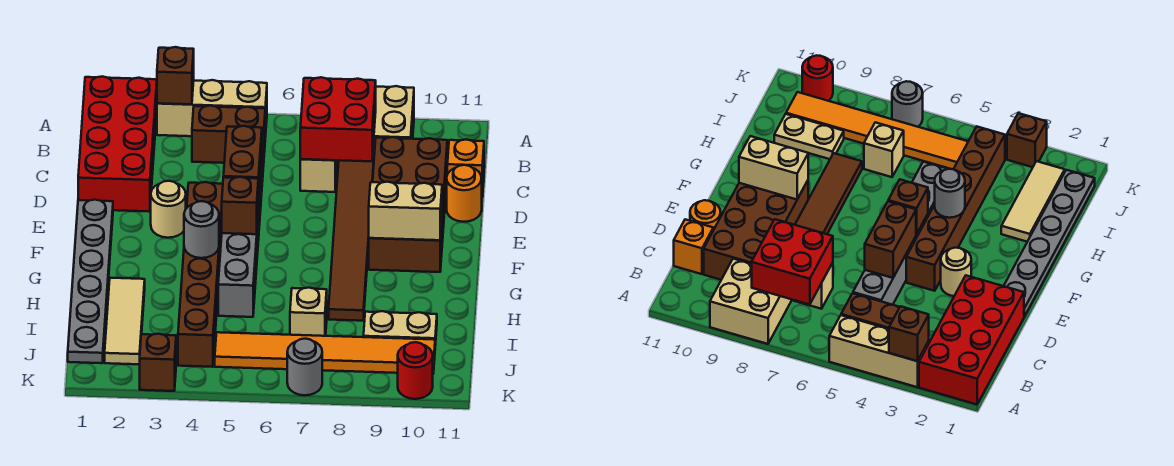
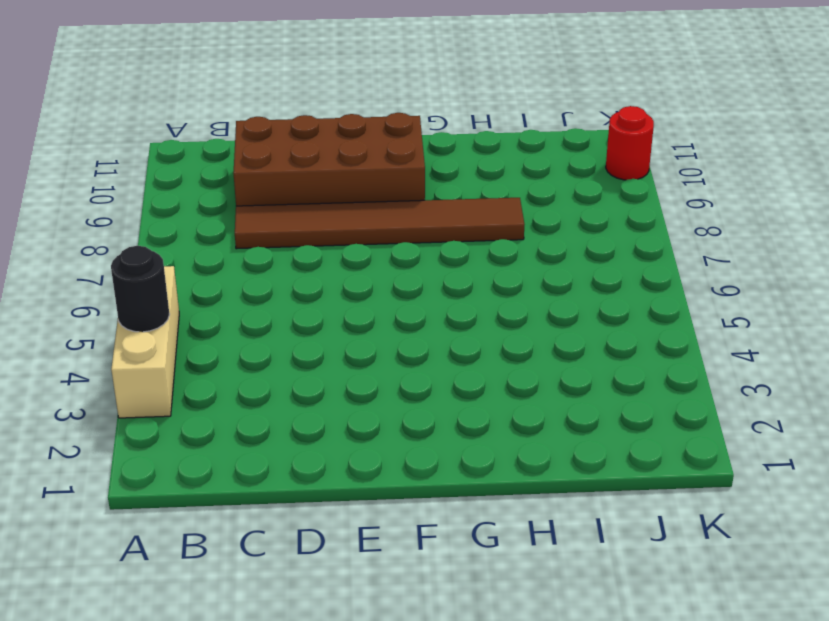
black 1x1 round brick [111,246,170,332] -> none
none -> red 2x4 brick [78,76,157,212]
none -> tan 2x2 brick [372,86,414,159]
none -> brown 1x2 brick [192,106,265,163]

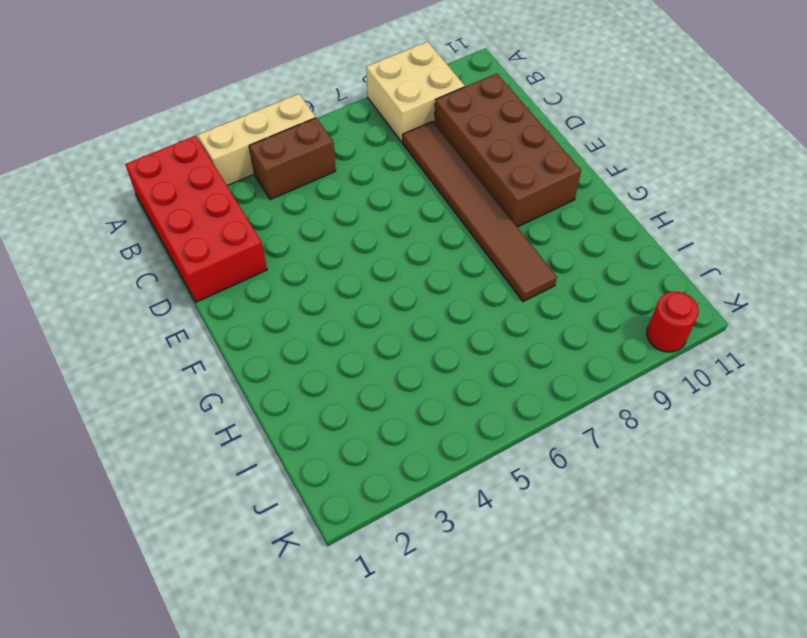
none -> grey 1x6 brick [218,134,264,317]
none -> tan 1x1 brick [300,159,337,192]
none -> orange 1x1 brick [447,140,484,196]

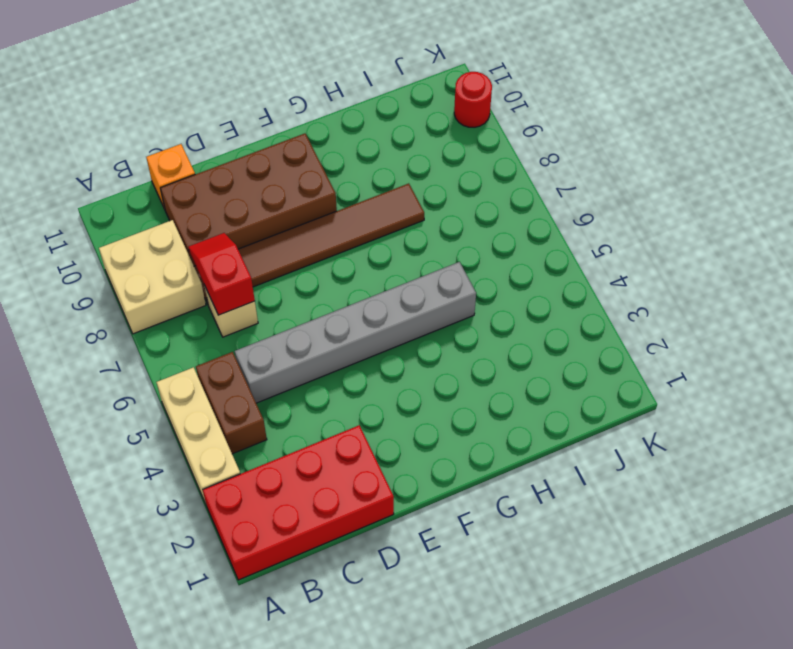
red 1x2 slope [188,233,255,315] -> red 2x2 brick [300,77,376,161]
none -> orange 1x1 round brick [447,165,482,222]
none -> grey 1x6 plate [68,200,113,363]
none -> tan 1x1 round brick [151,181,186,238]

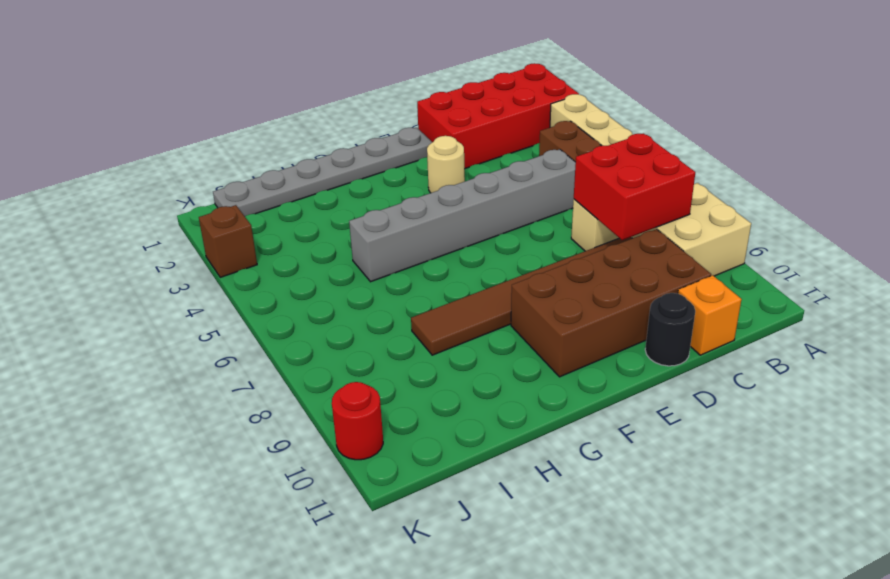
black 1x1 round brick [645,293,695,366] -> orange 1x1 round brick [447,165,482,222]
none -> brown 1x6 brick [178,182,223,367]
none -> tan 1x3 tile [105,278,145,364]
none -> tan 1x1 brick [290,288,327,336]

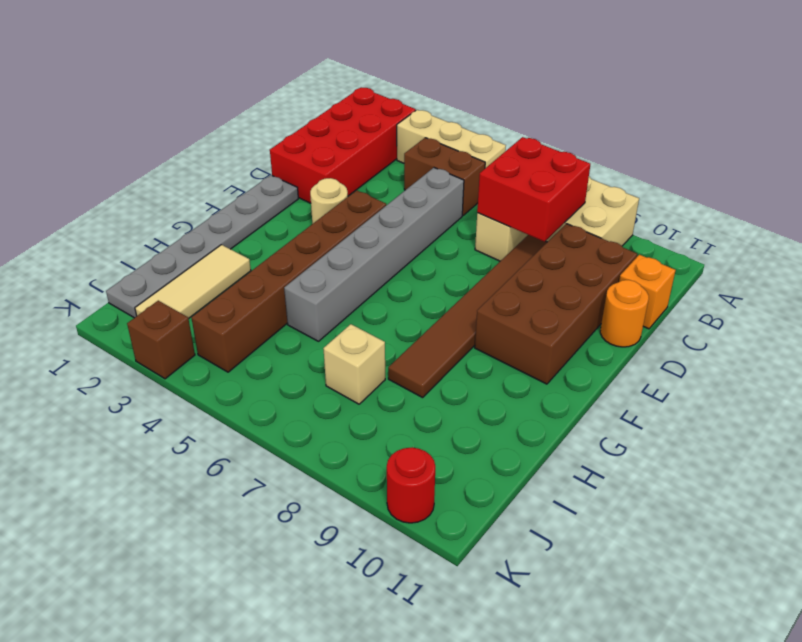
none -> tan 1x2 plate [364,311,437,345]
none -> orange 1x6 tile [215,332,435,374]
none -> grey 1x1 round brick [287,339,322,395]

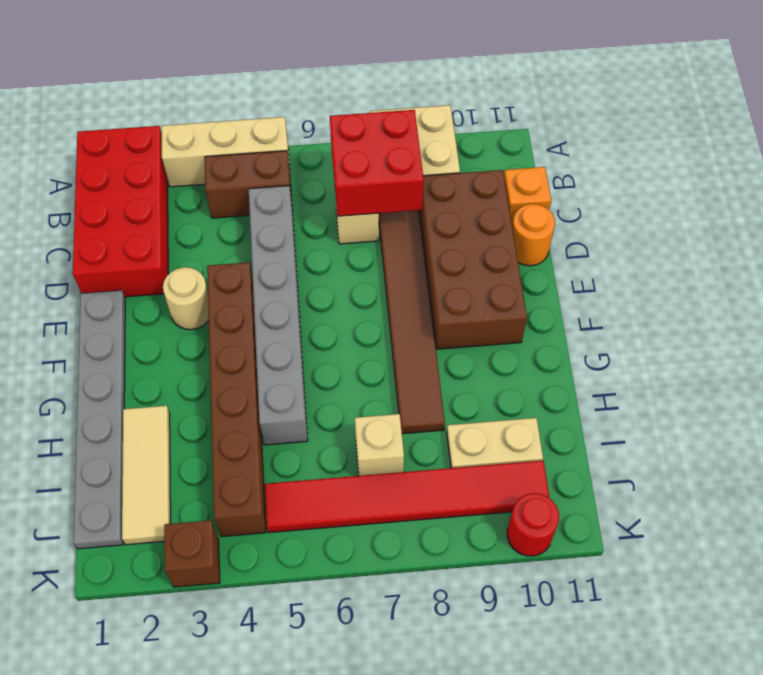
red 1x6 tile [265,461,550,533] -> orange 1x6 tile [215,332,435,374]
none -> grey 1x1 round brick [287,339,322,395]
none -> brown 1x1 brick [157,47,194,104]
none -> brown 1x2 brick [223,126,262,208]

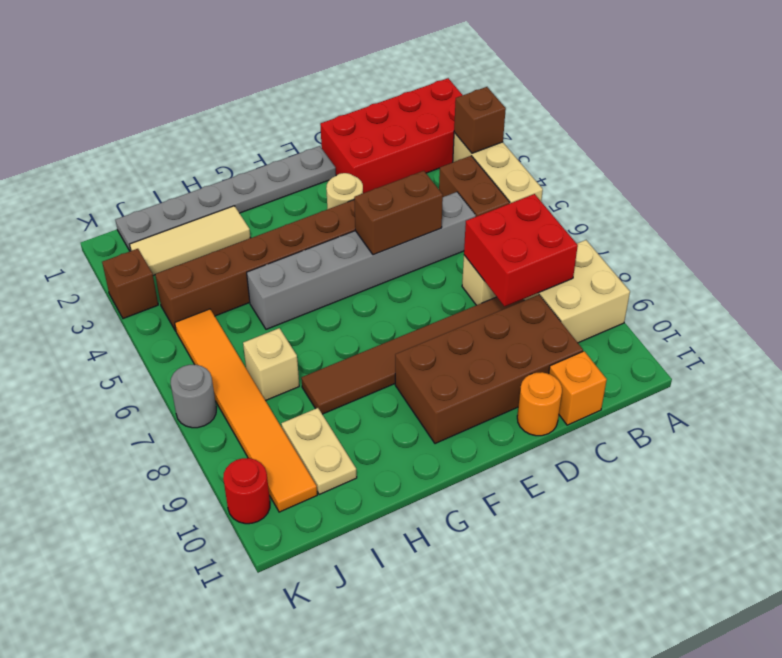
none -> brown 1x1 brick [222,177,258,234]
none -> tan 1x2 brick [369,182,442,240]
none -> grey 1x1 round brick [184,201,219,258]

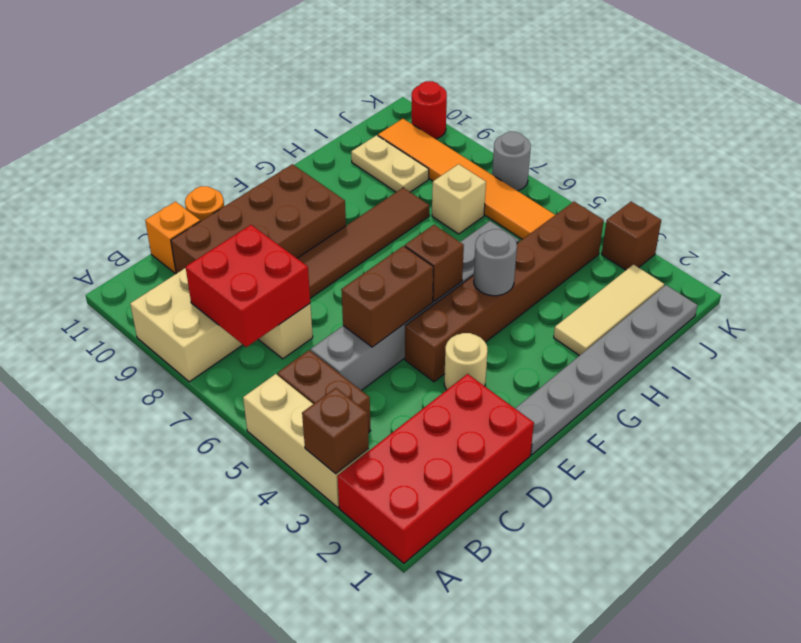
none -> tan 1x2 brick [369,182,442,240]

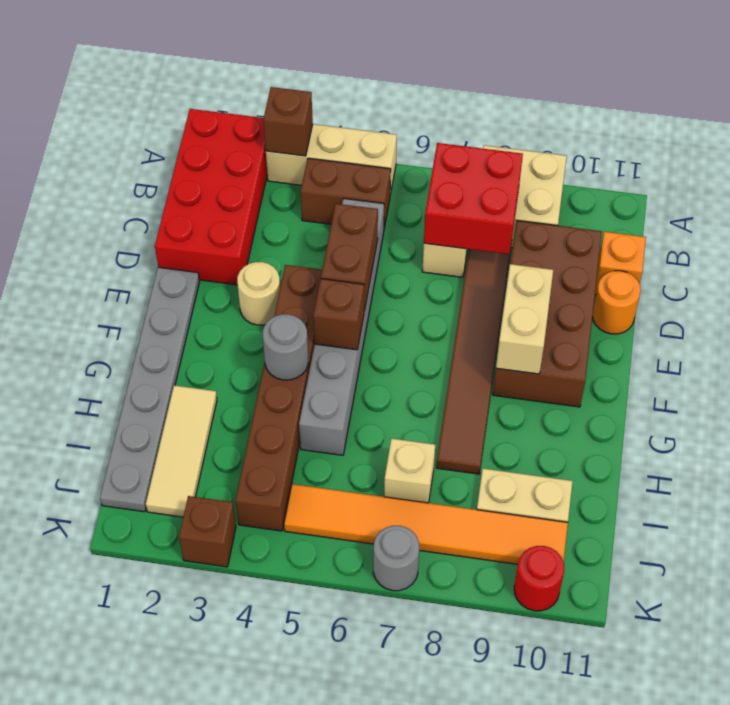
tan 1x2 brick [496,264,553,374] -> tan 1x2 brick turned to [369,182,442,240]

